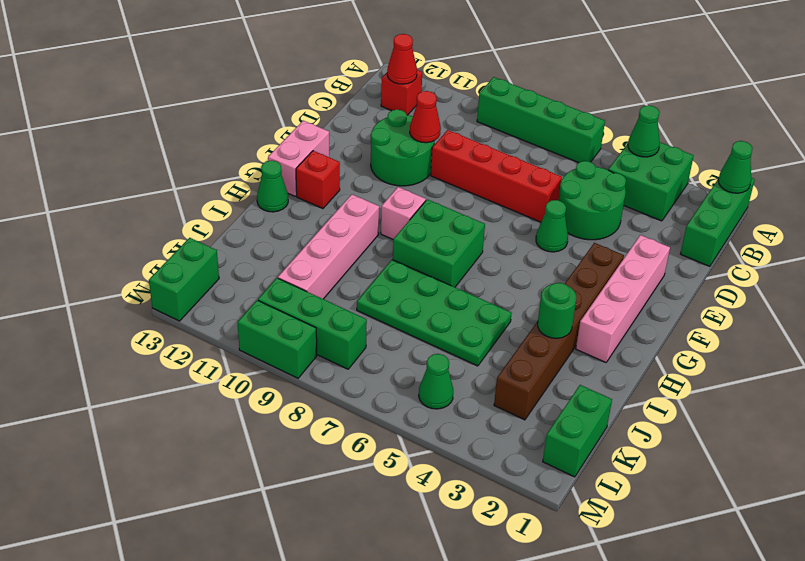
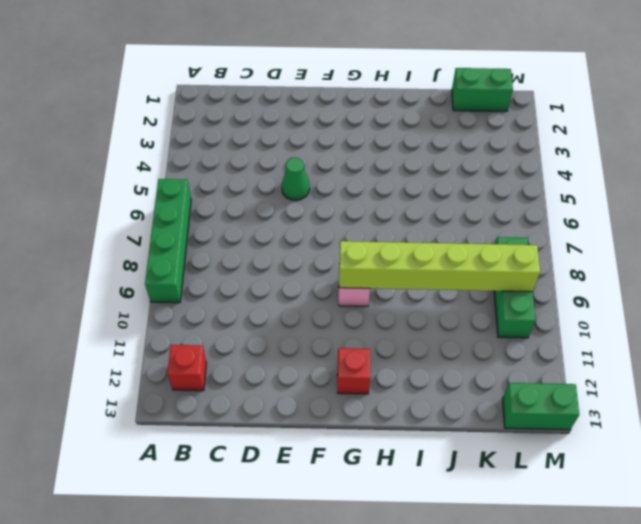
lime 1x6 brick [339,241,540,292] -> none
none -> green 1x3 brick [680,178,755,266]
none -> green 2x2 brick [608,142,694,221]
none -> green 2x2 round brick [558,161,626,240]

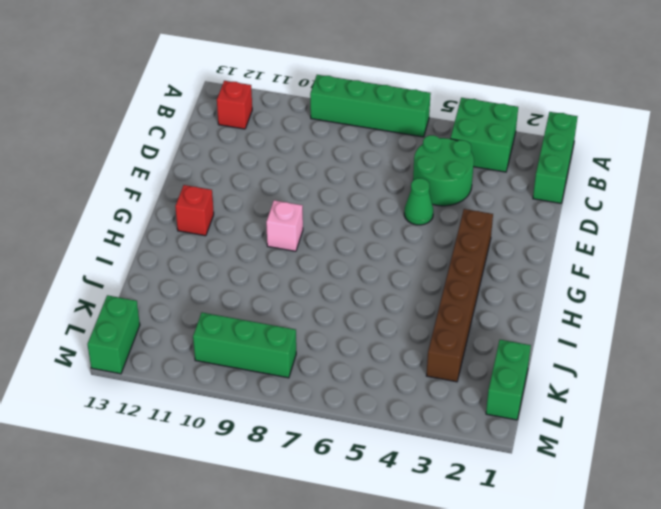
none -> red 1x4 brick [431,130,562,222]
none -> green 2x2 round brick [371,110,434,186]
none -> pink 1x4 brick [576,235,670,362]

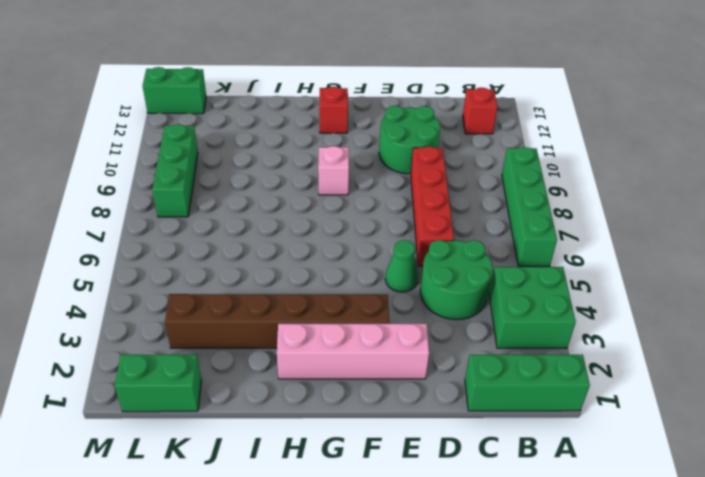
none -> pink 1x2 brick [268,121,329,196]
none -> green 2x2 brick [393,199,485,287]
none -> pink 1x4 brick [278,194,379,299]

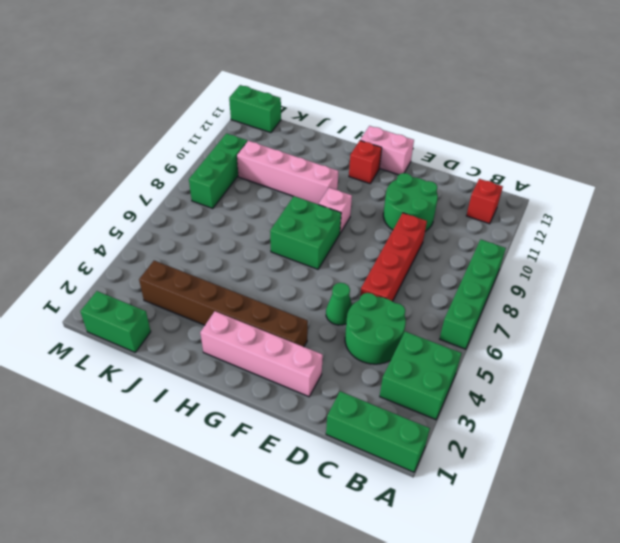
none -> green 1x1 cone [257,160,288,212]
none -> green 2x4 plate [357,259,512,366]
none -> green 1x1 cone [419,354,453,409]

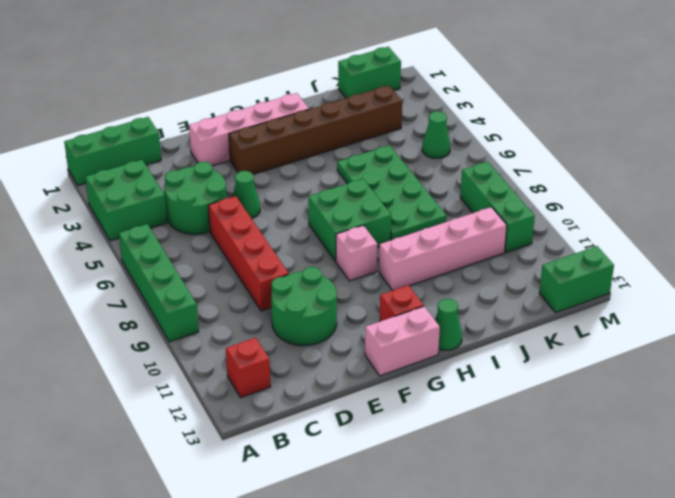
none -> green 1x2 brick [237,300,317,378]
none -> green 1x1 cone [718,141,753,193]
none -> green 1x1 cone [628,105,660,157]

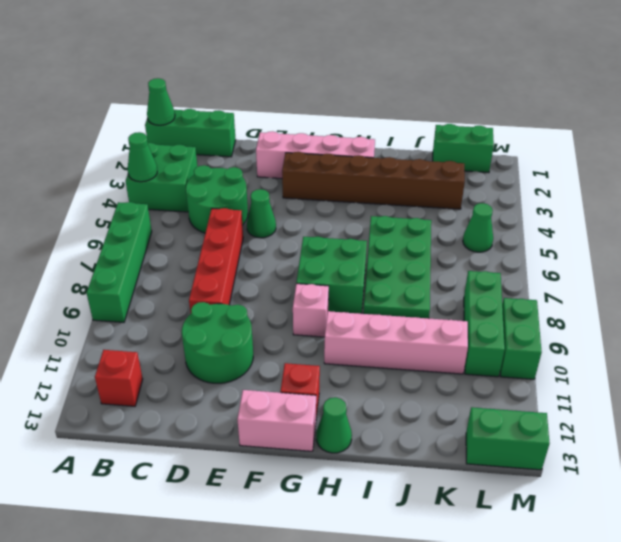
none -> red 1x1 cone [387,34,417,84]
none -> red 1x1 cone [410,91,441,143]
none -> green 1x1 round brick [538,283,576,338]

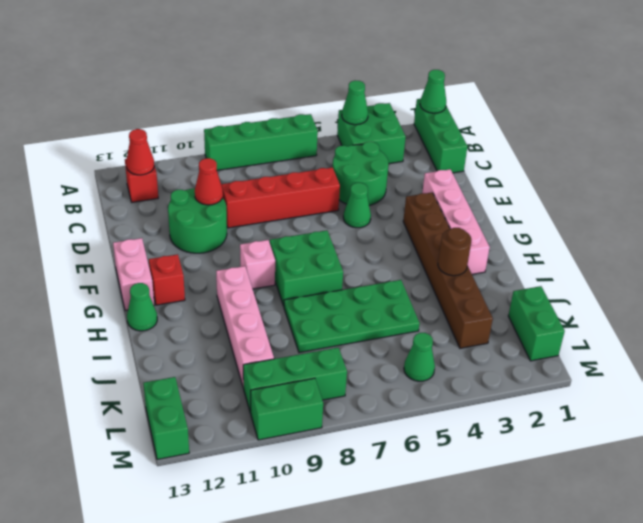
brown 1x1 round brick [438,228,471,276] -> green 1x1 round brick [538,283,576,338]

